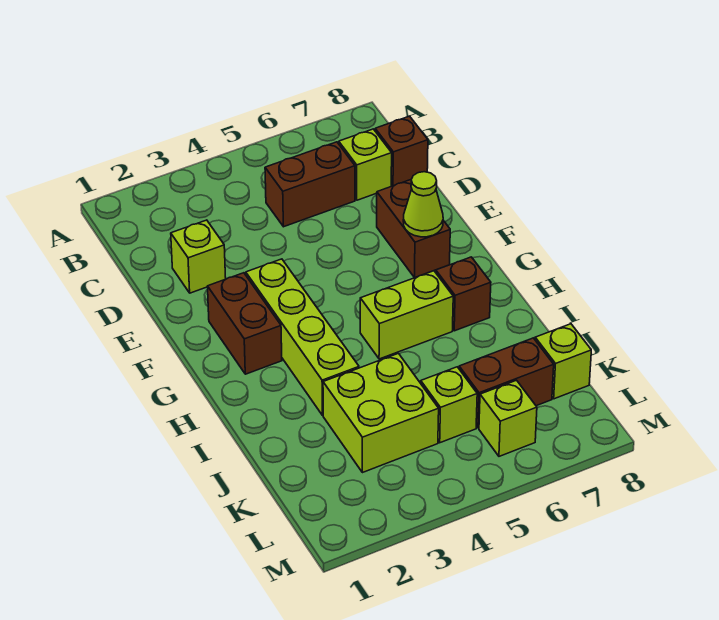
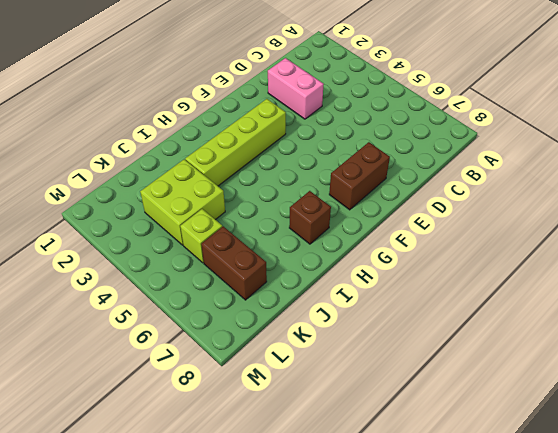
pink 1x2 brick [268,58,324,119] -> lime 1x1 brick [171,220,226,293]
none -> brown 1x2 brick [265,142,355,227]
none -> lime 1x1 brick [339,129,392,200]
none -> brown 1x1 brick [375,116,428,186]

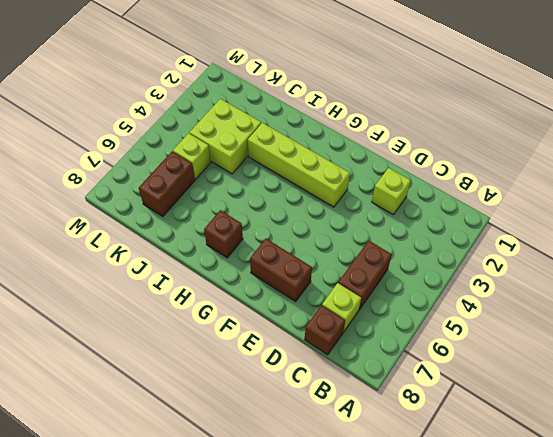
none -> brown 1x2 brick [208,273,282,374]
none -> lime 1x2 brick [360,271,453,359]
none -> lime 1x1 brick [535,324,591,399]

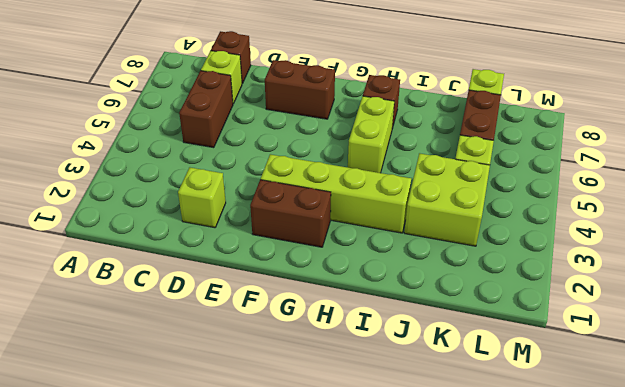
none -> lime 1x1 brick [479,380,537,456]
none -> lime 1x1 cone [403,172,443,237]

